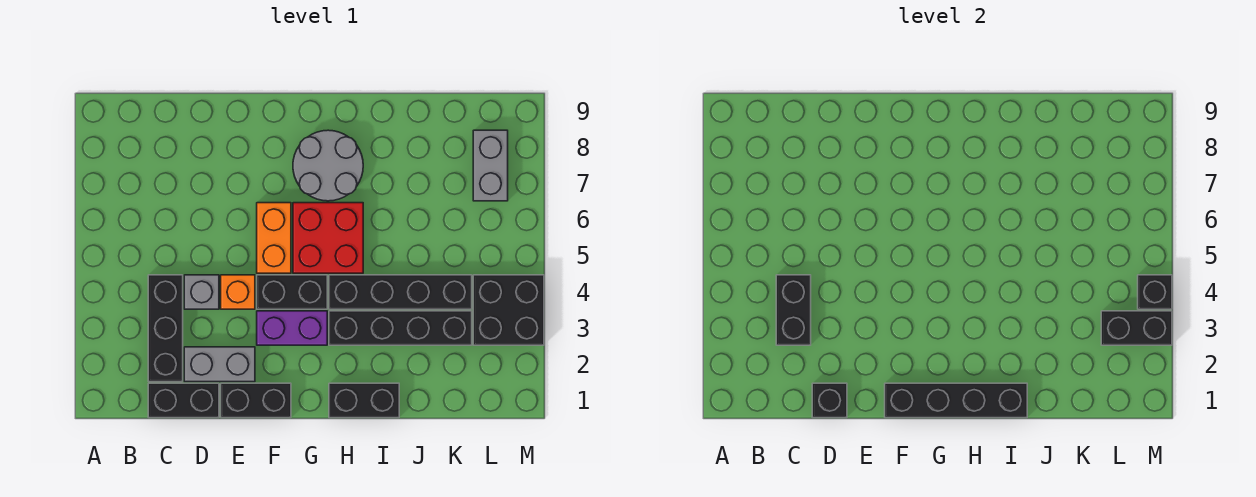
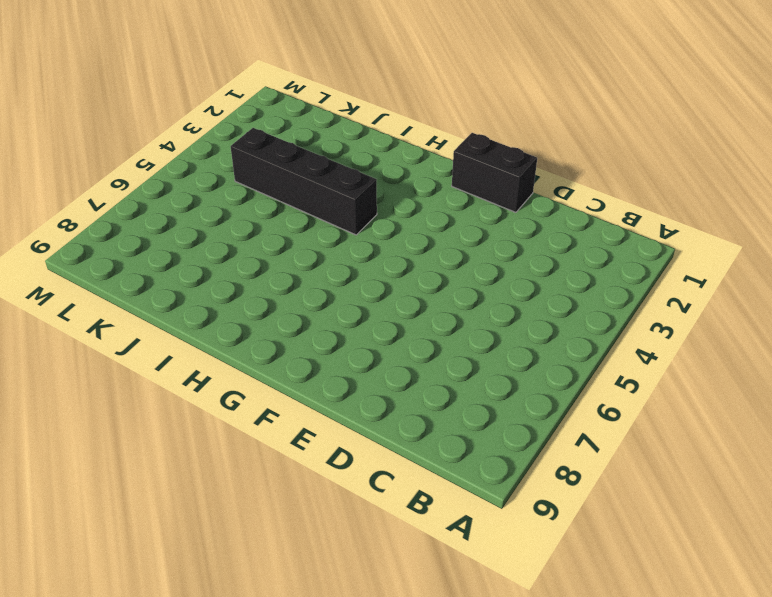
none -> black 1x2 brick [148,383,219,418]
none -> black 1x3 brick [148,275,183,382]
none -> grey 1x2 brick [184,347,255,382]

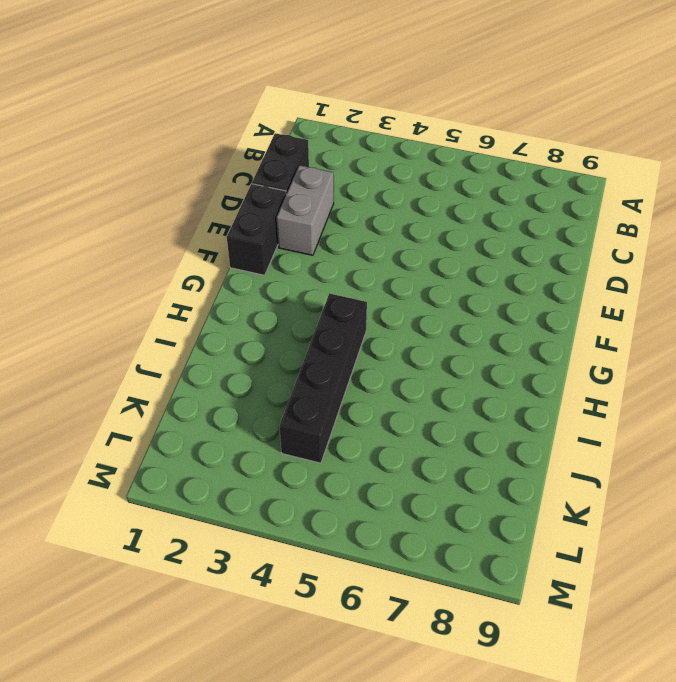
none -> black 1x3 brick [148,275,183,382]
none -> grey 1x1 brick [184,275,219,309]
none -> orange 1x1 brick [221,275,255,309]

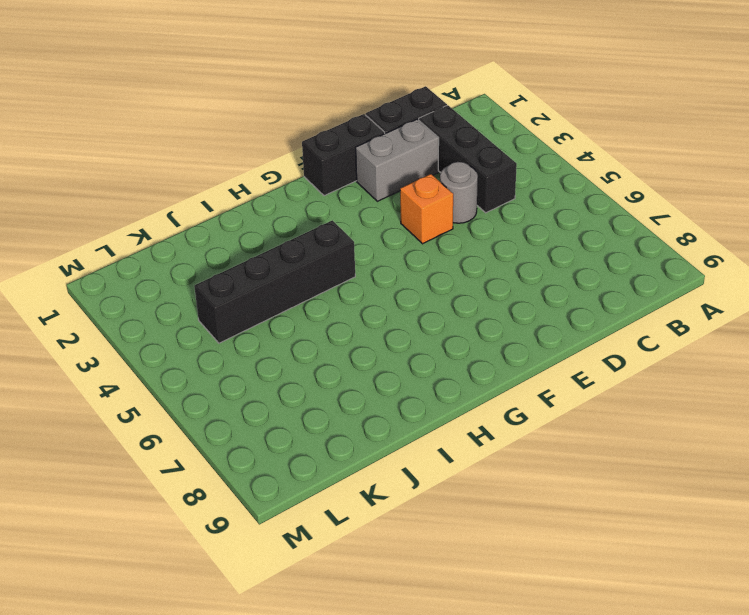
grey 1x1 round brick [440,162,478,223] -> grey 1x1 brick [184,275,219,309]
none -> purple 1x2 brick [257,311,327,345]
none -> black 1x2 brick [257,275,327,309]
none -> orange 1x2 brick [257,203,291,273]

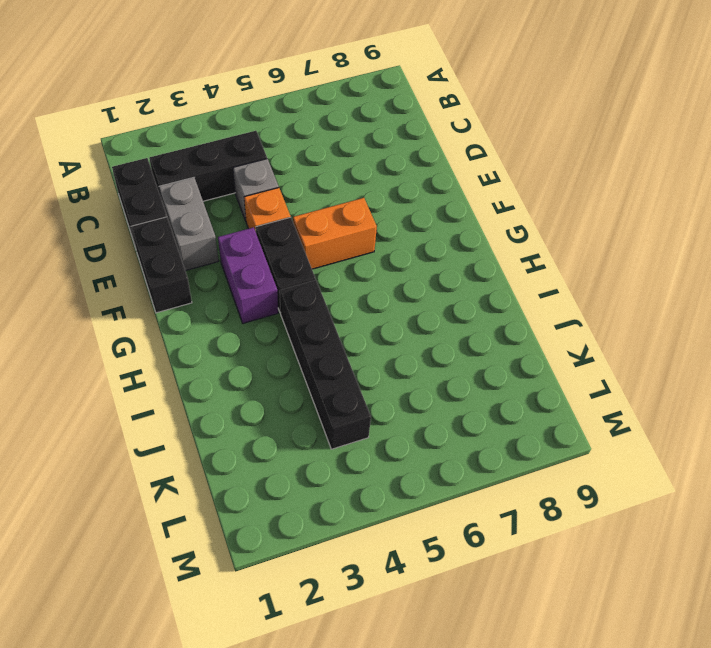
none -> red 2x2 brick [293,203,363,273]
none -> grey 2x2 round brick [293,130,363,201]
none -> black 1x2 brick [329,383,399,418]

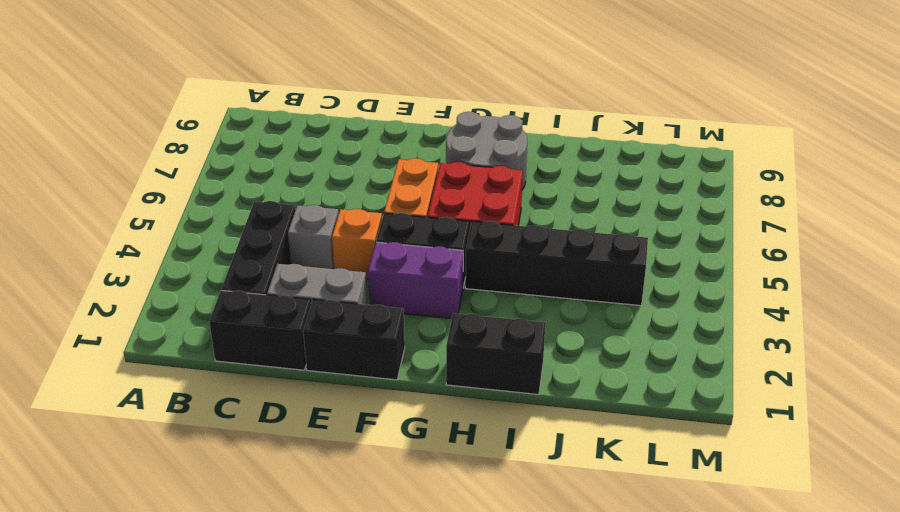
none -> black 1x4 brick [329,311,472,345]
none -> black 2x2 brick [473,275,544,345]
none -> grey 1x2 brick [473,130,508,201]

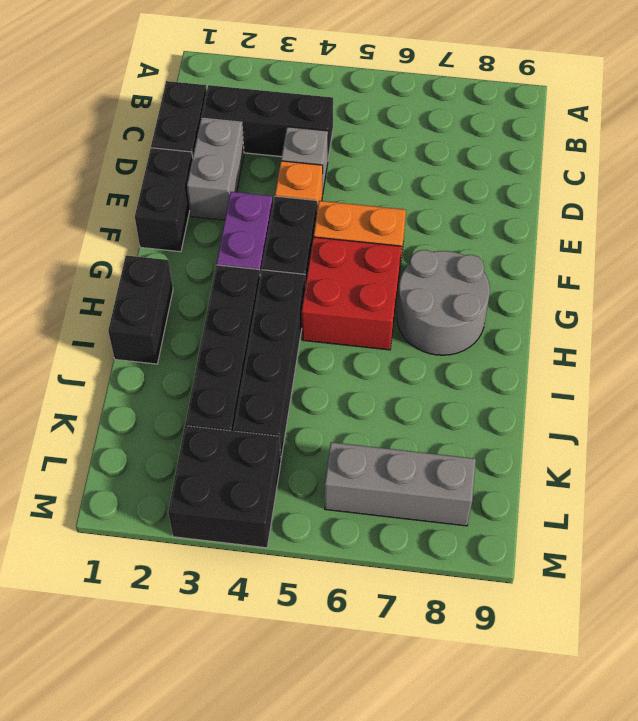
grey 1x3 brick [325,442,476,526] -> grey 1x2 brick [473,130,508,201]
none -> black 1x2 brick [776,275,811,345]
none -> black 1x1 brick [812,383,847,418]
none -> black 1x4 brick [885,383,1027,418]

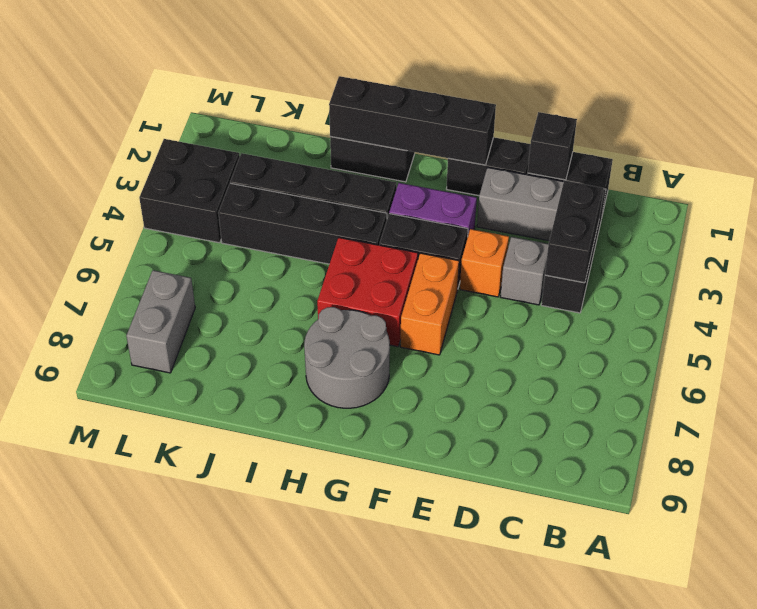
none -> black 1x2 brick [1101,311,1172,345]
none -> black 1x1 brick [1138,275,1172,309]

